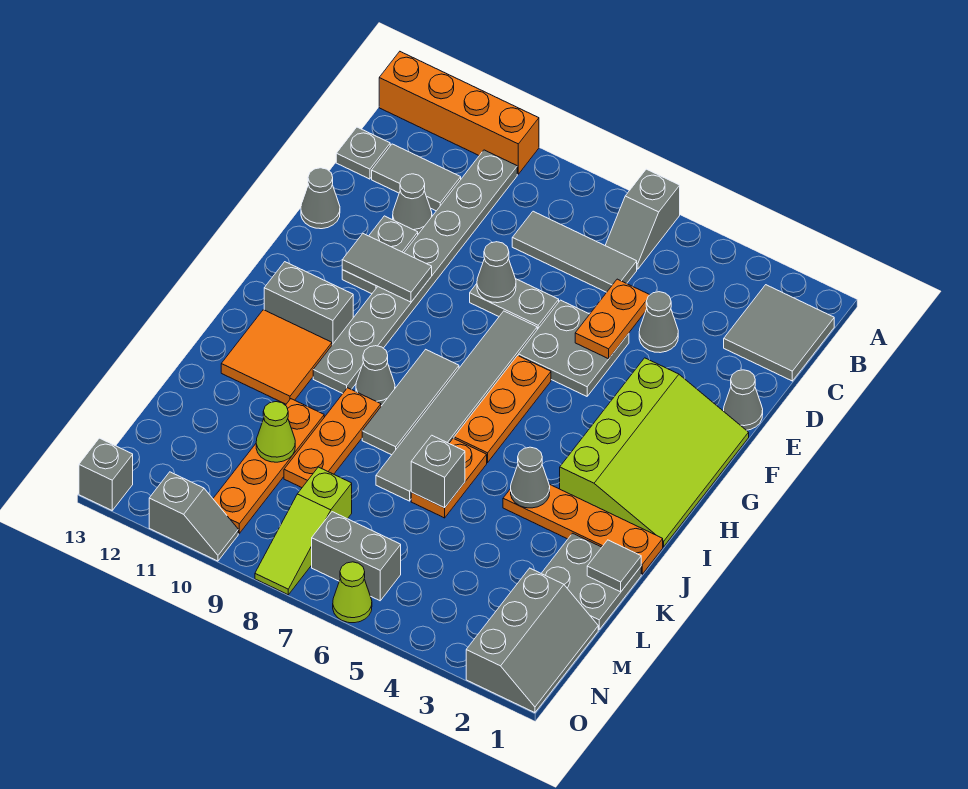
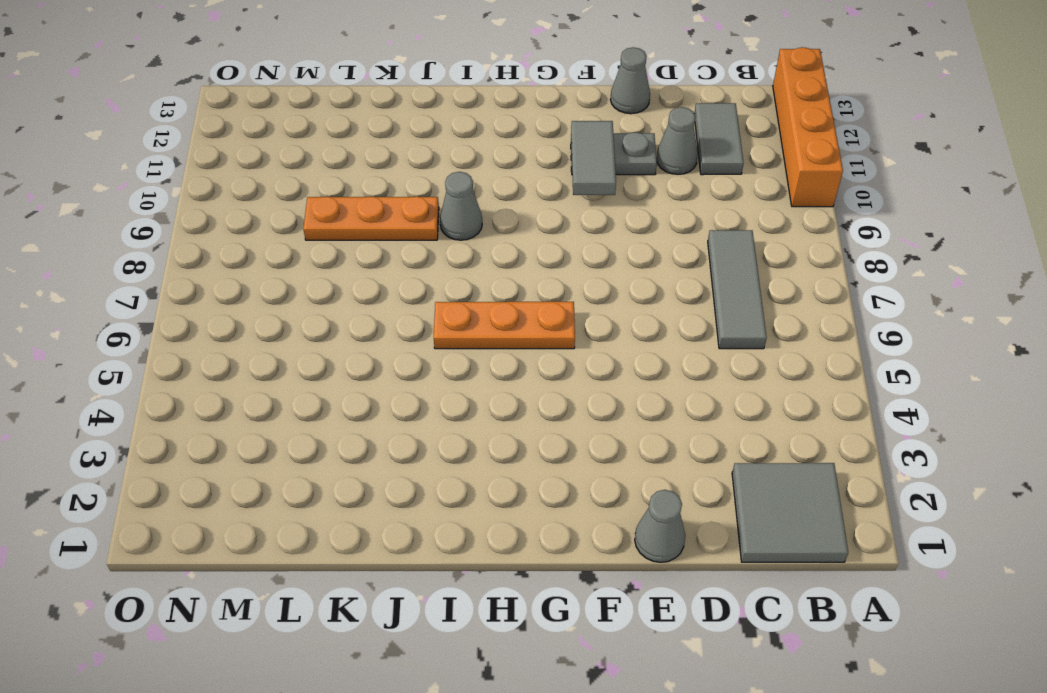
none -> grey 1x2 slope [605,169,680,269]
none -> grey 1x8 plate [313,150,517,393]
none -> grey 1x1 plate [336,127,390,179]
none -> grey 1x1 cone [639,292,678,353]

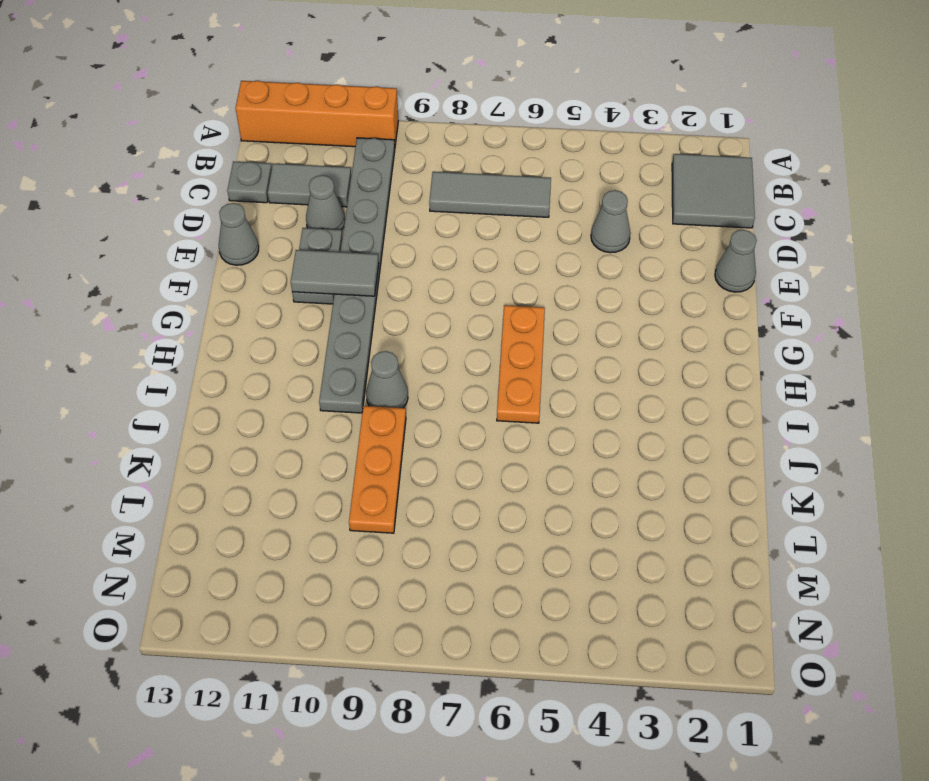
none -> grey 1x2 slope [605,169,680,269]
none -> grey 2x2 plate [518,300,629,396]
none -> grey 1x2 plate [470,279,559,329]
none -> lime 3x4 slope [560,358,749,547]

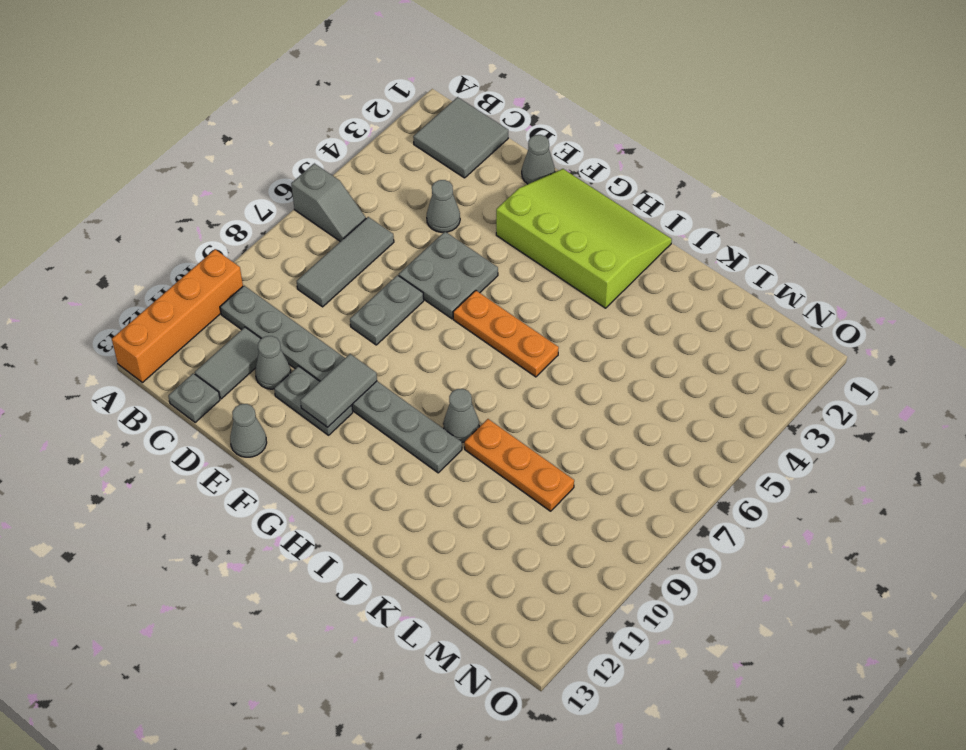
none -> grey 1x6 tile [376,311,537,501]
none -> grey 1x3 tile [362,349,459,455]
none -> grey 1x2 brick [264,262,353,345]
none -> orange 2x2 tile [221,310,332,404]

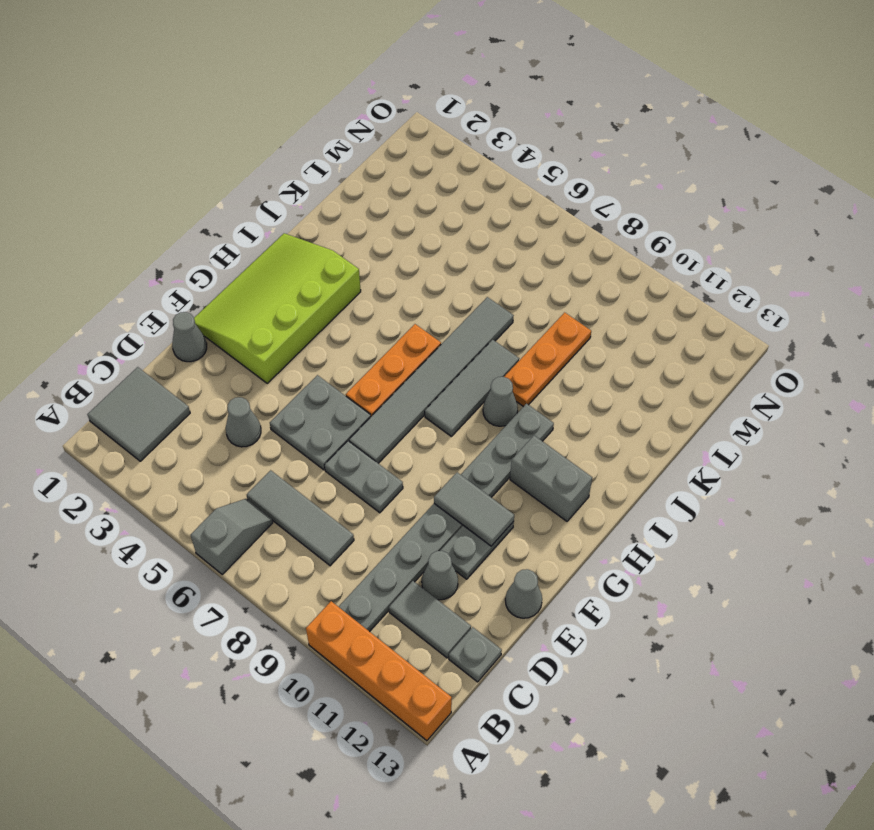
none -> orange 2x2 tile [221,310,332,404]
none -> orange 1x4 plate [503,484,663,574]
none -> orange 1x2 plate [411,438,487,518]
none -> grey 2x2 plate [541,533,641,630]

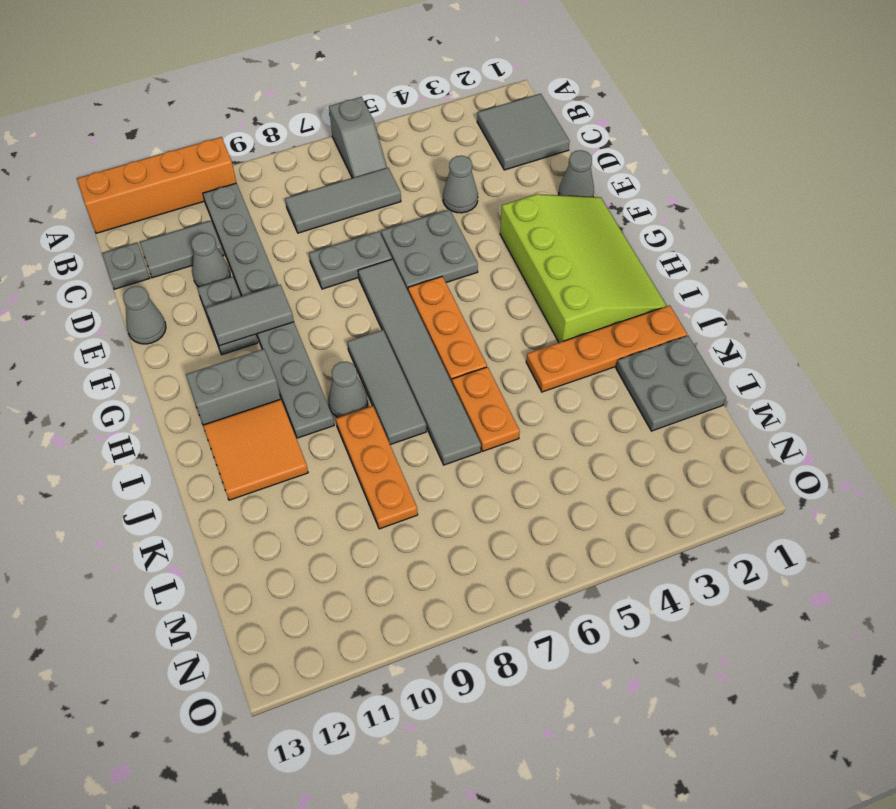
none -> orange 1x4 plate [213,399,324,533]
none -> grey 2x3 slope [466,568,598,713]
none -> lime 1x3 slope [255,467,352,595]
none -> grey 1x2 brick [312,512,401,601]

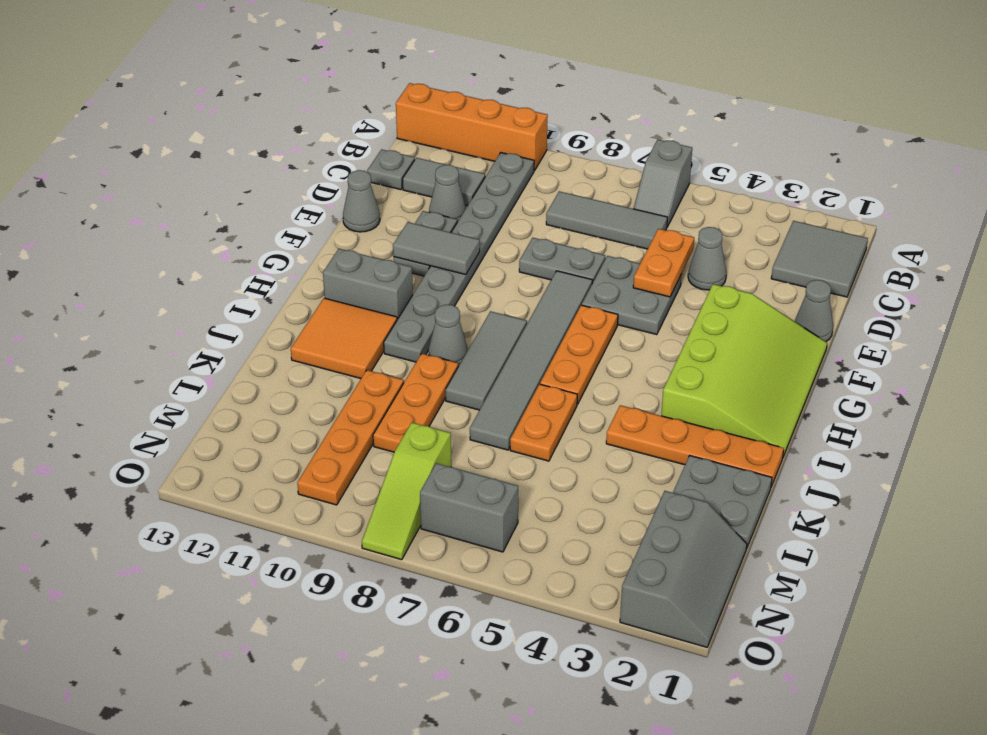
none -> lime 1x1 cone [333,562,372,623]
none -> grey 1x2 slope [149,472,238,561]
none -> grey 1x1 brick [79,438,133,510]
none -> grey 1x1 cone [477,242,516,303]

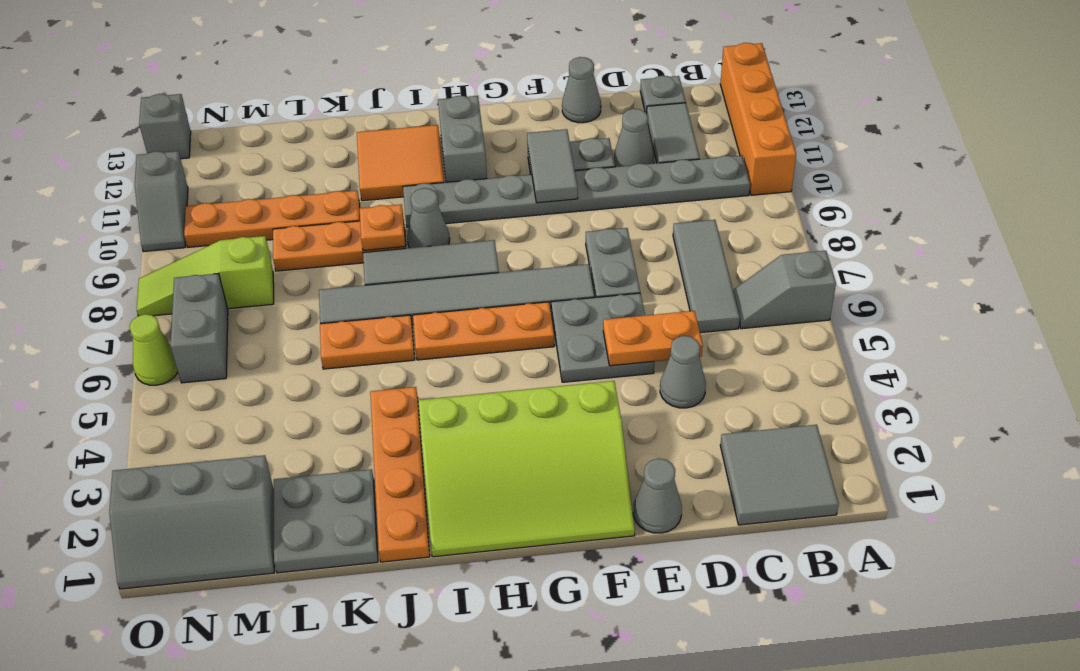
orange 1x1 plate [360,205,405,250] -> none
none -> grey 1x1 cone [477,242,516,303]
none -> grey 1x1 cone [511,447,550,508]
none -> grey 1x1 tile [587,540,641,592]
none -> grey 1x1 brick [411,435,465,508]

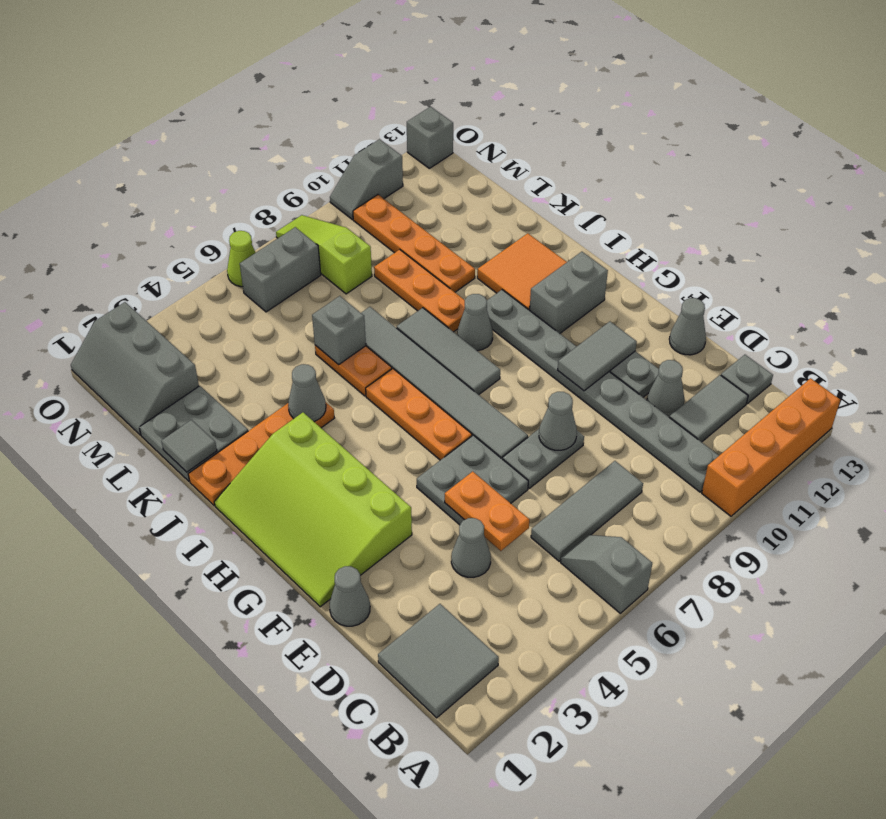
none -> lime 1x1 cone [256,402,295,462]

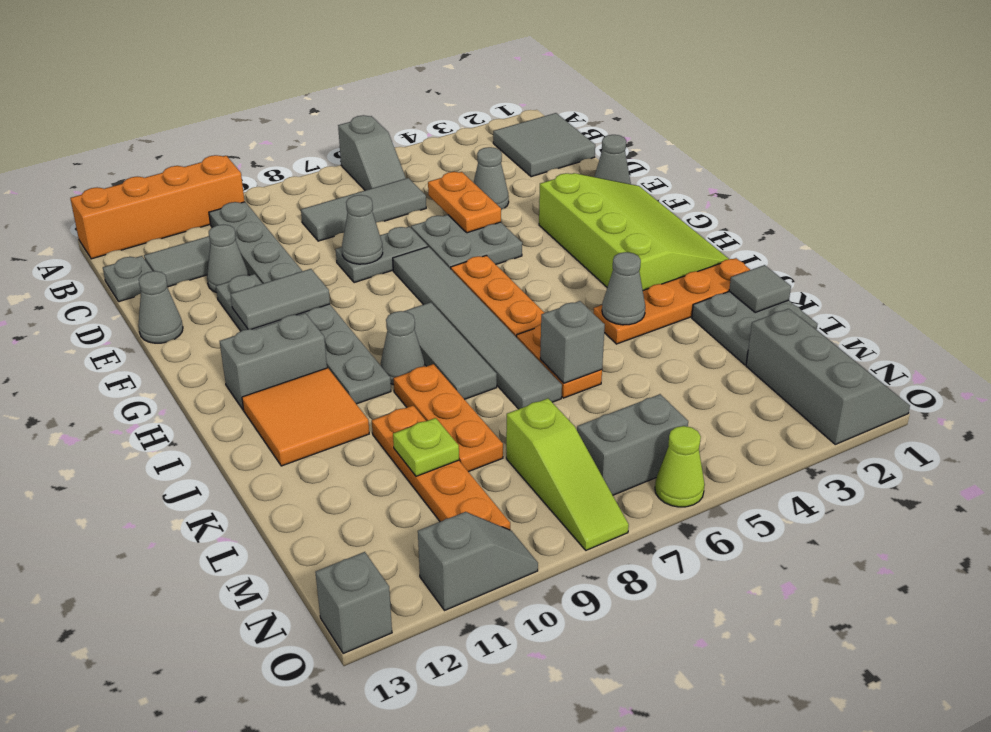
lime 1x1 plate [393,418,459,476] -> lime 1x1 cone [256,402,295,462]

